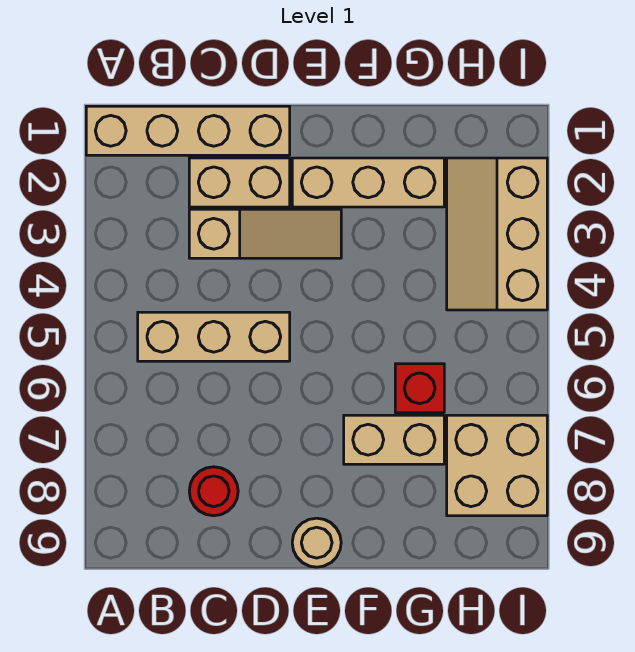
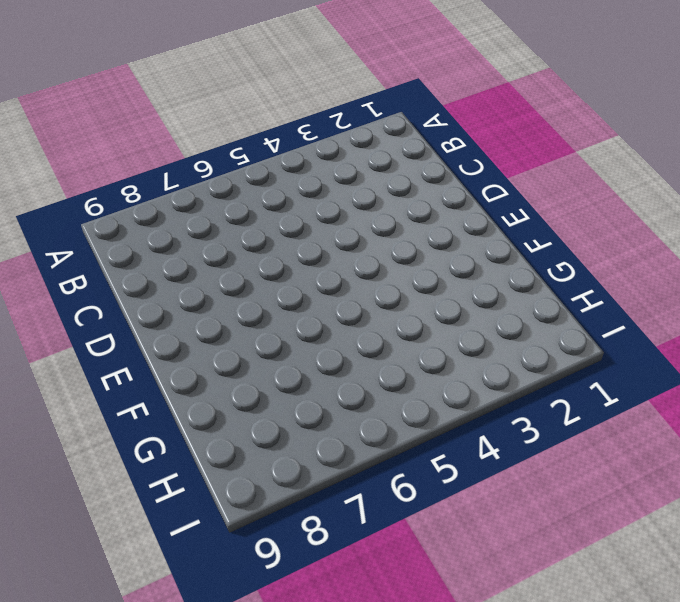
none -> tan 1x4 brick [86,106,290,155]
none -> tan 1x3 brick [138,312,290,361]

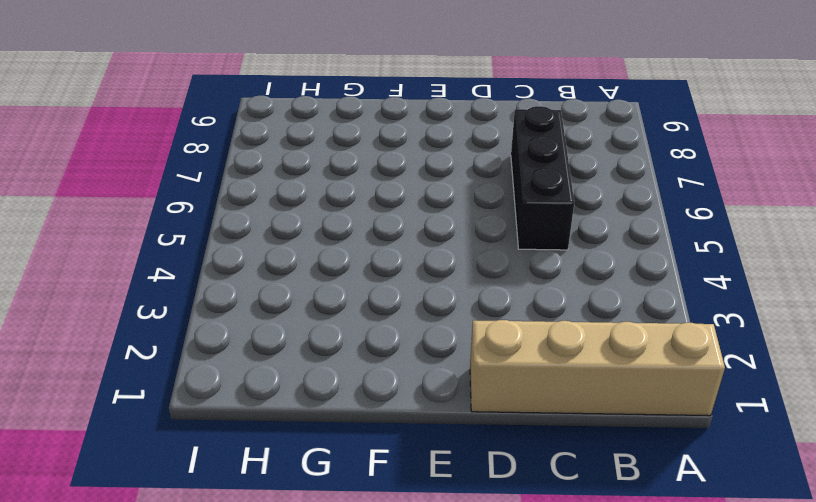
black 1x3 brick [511,106,574,250] -> tan 1x3 brick [138,312,290,361]
none -> tan 1x2 brick [189,158,290,207]
none -> tan 1x3 slope [189,209,341,258]

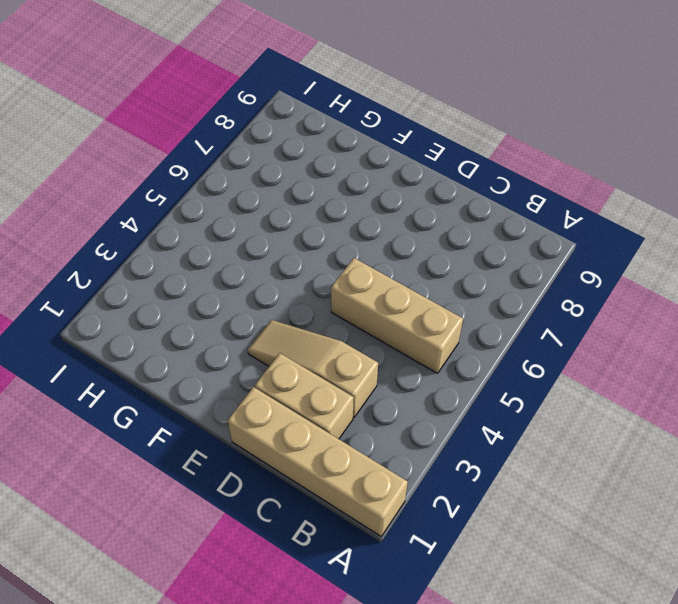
none -> red 1x1 round brick [189,467,238,516]
none -> tan 1x3 brick [292,158,444,207]

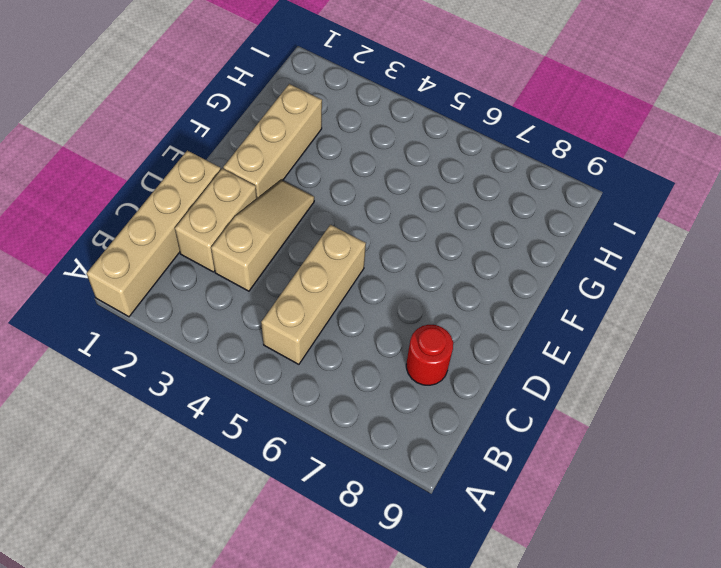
none -> tan 1x1 round brick [292,518,341,567]
none -> tan 1x2 brick [344,415,444,464]

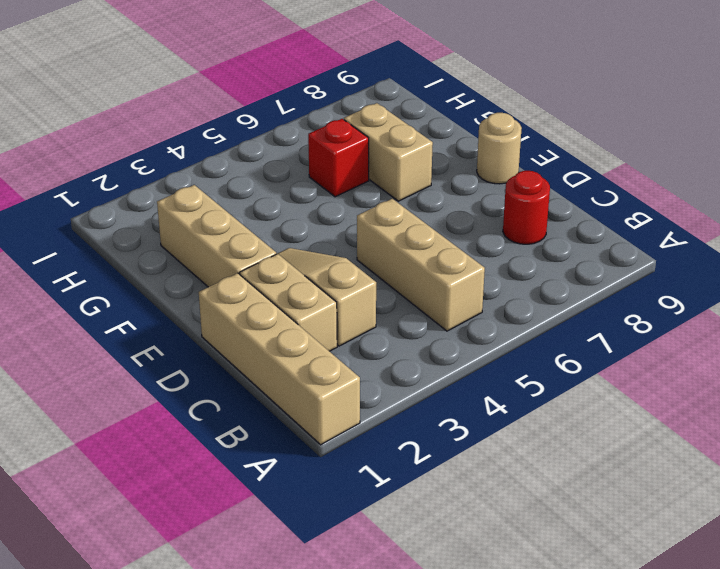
none -> tan 2x3 slope [447,158,547,310]
none -> tan 2x2 brick [447,415,547,516]

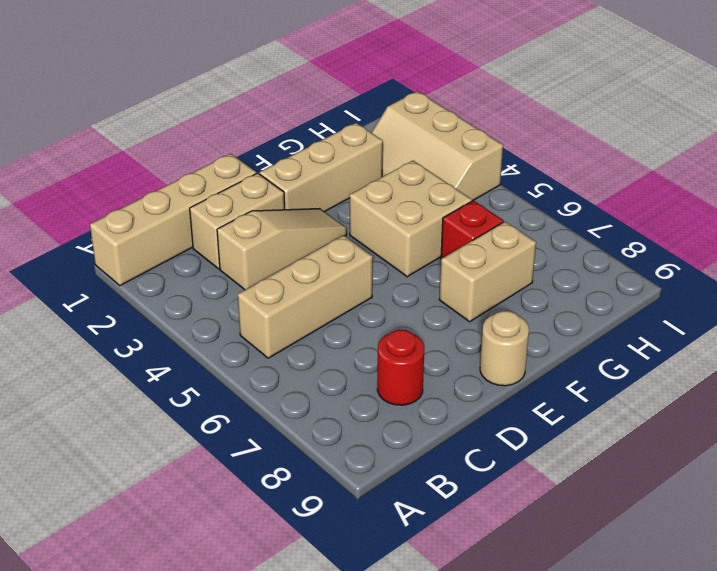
tan 2x2 brick [350,161,472,277] -> tan 2x2 brick moved to [447,415,547,516]

